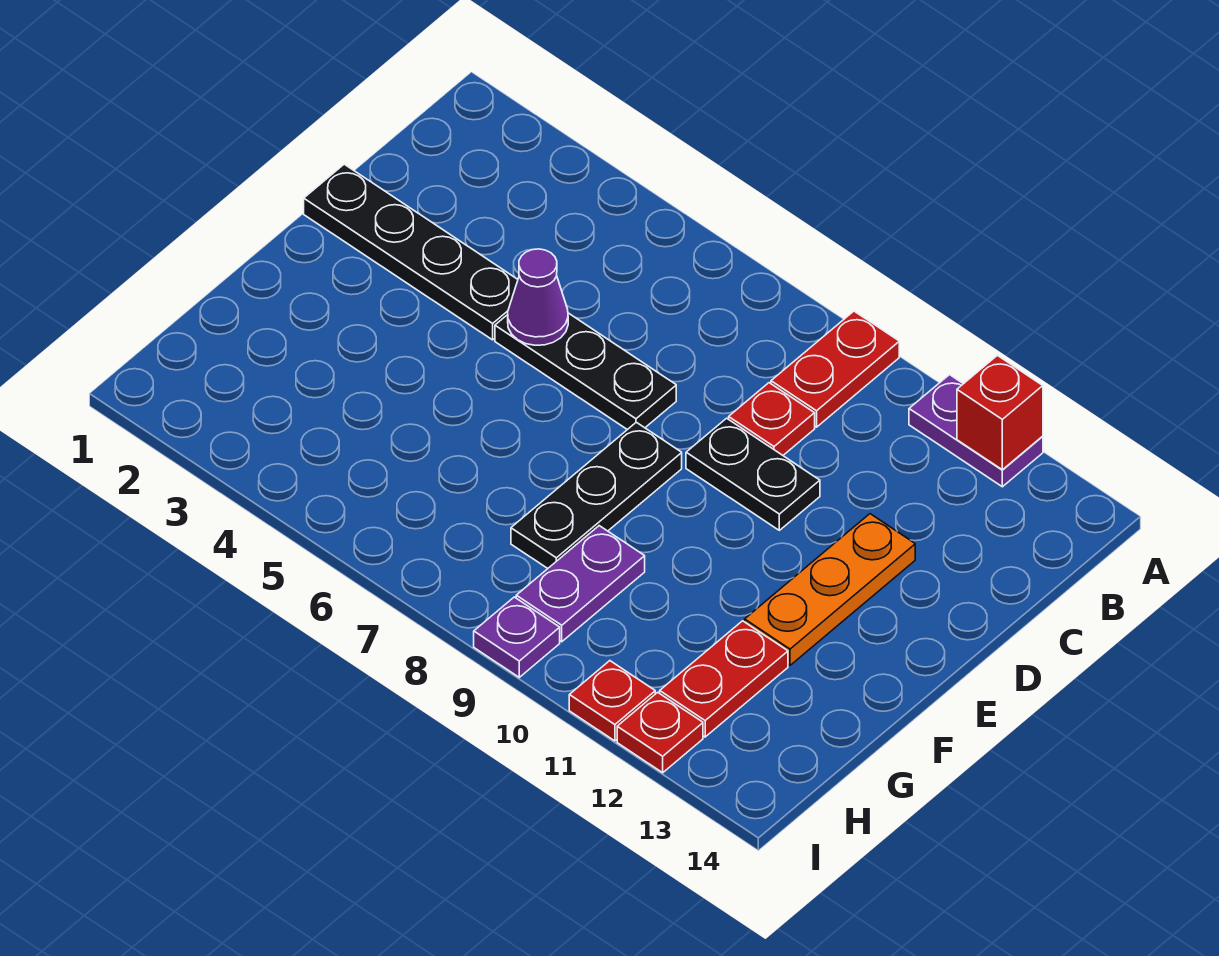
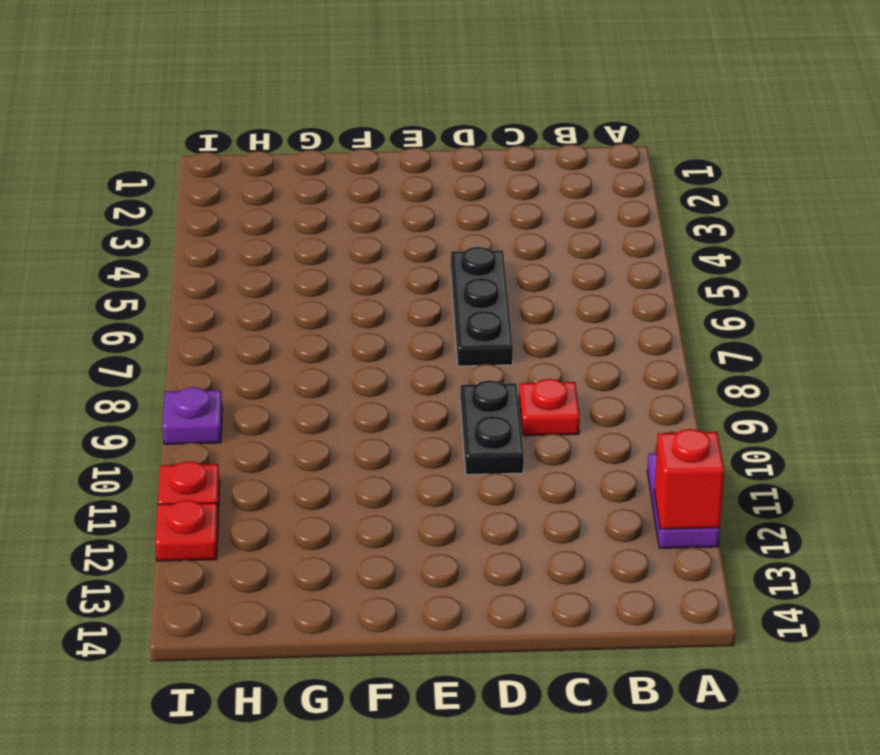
none -> red 1x2 plate [771,311,899,427]
none -> black 1x4 plate [304,164,518,340]
none -> orange 1x3 plate [745,514,915,665]

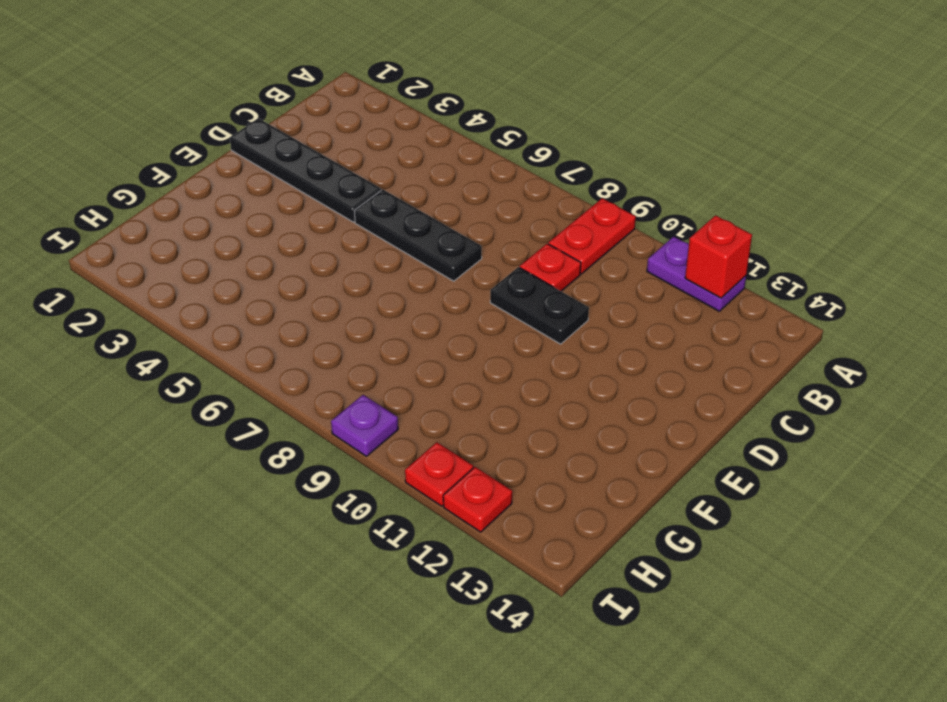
none -> orange 1x3 plate [745,514,915,665]
none -> black 1x3 plate [511,422,682,568]
none -> purple 1x2 plate [516,526,645,642]

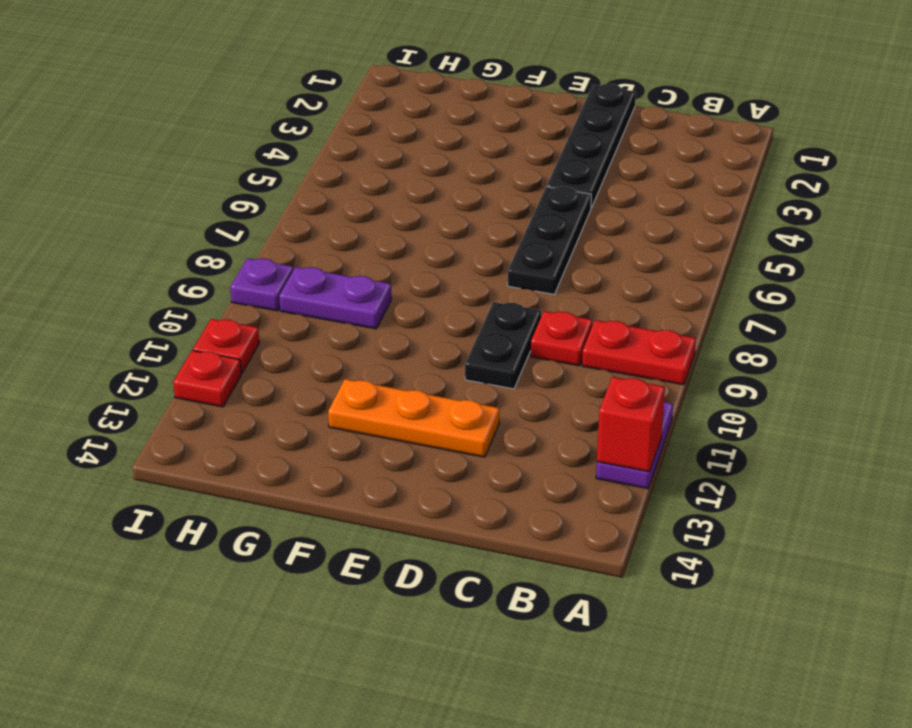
none -> black 1x3 plate [511,422,682,568]
none -> red 1x2 plate [660,621,788,737]
none -> purple 1x1 cone [508,249,568,345]

